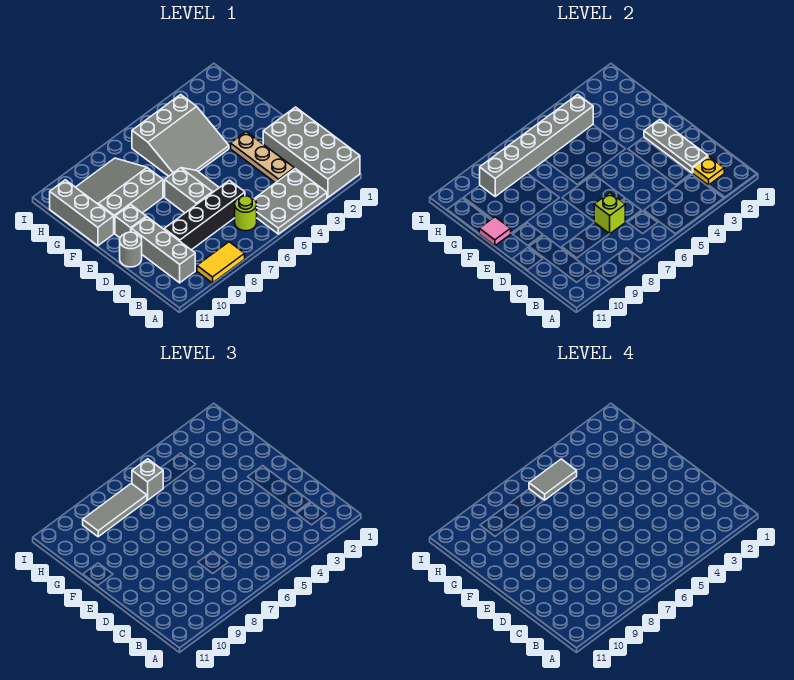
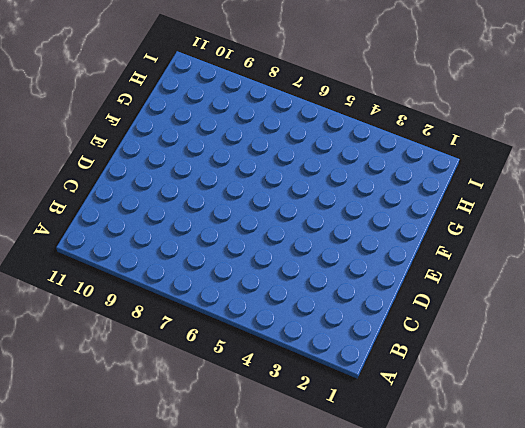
none -> grey 2x4 brick [263,107,360,197]
none -> grey 2x3 plate [254,169,327,234]
none -> yellow 1x2 tile [197,242,245,283]

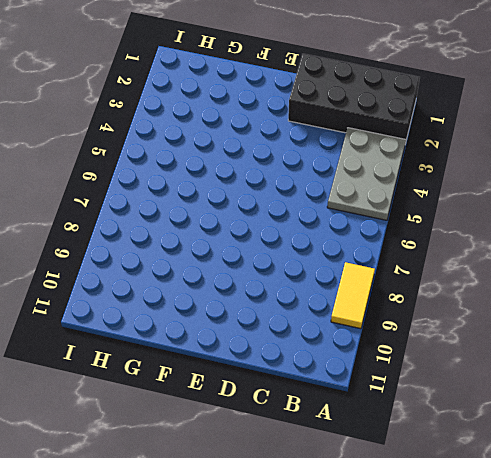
black 2x4 brick [288,54,420,143] -> grey 2x4 brick [263,107,360,197]
none -> lime 1x1 round brick [235,196,257,231]
none -> grey 1x3 brick [131,217,195,283]
none -> tan 1x3 plate [231,132,294,183]

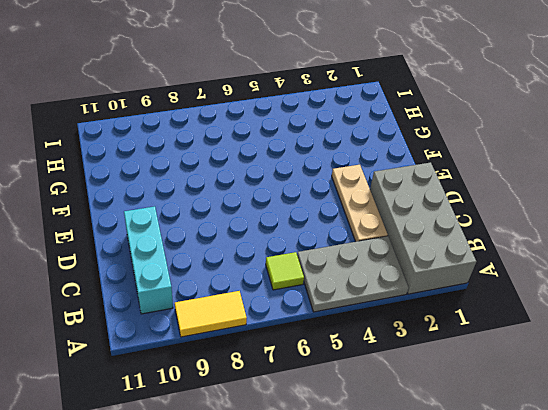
lime 1x1 tile [266,252,304,290] -> lime 1x1 round brick [235,196,257,231]
cyan 1x3 brick [124,206,173,314] -> grey 1x3 brick [131,217,195,283]
none -> black 1x4 brick [164,180,245,250]
none -> grey 2x2 slope [165,168,219,213]
none -> grey 1x1 round brick [120,232,142,267]

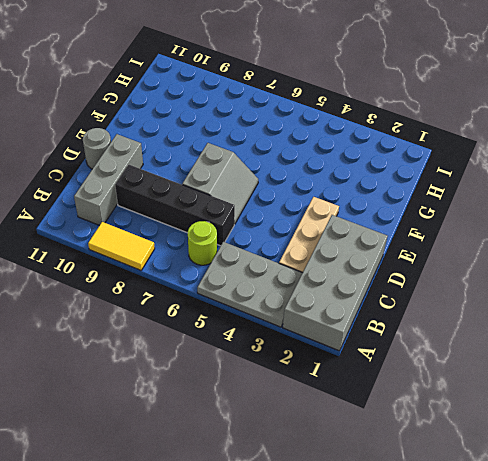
none -> grey 1x1 brick [115,205,146,238]
none -> grey 3x3 slope [132,95,229,176]
none -> grey 3x3 slope [76,158,163,233]

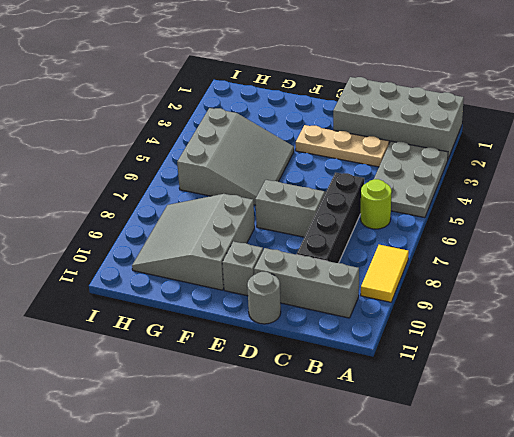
none -> grey 1x3 brick [50,180,114,246]
none -> yellow 1x1 plate [693,156,724,185]
none -> grey 1x3 plate [644,119,708,173]

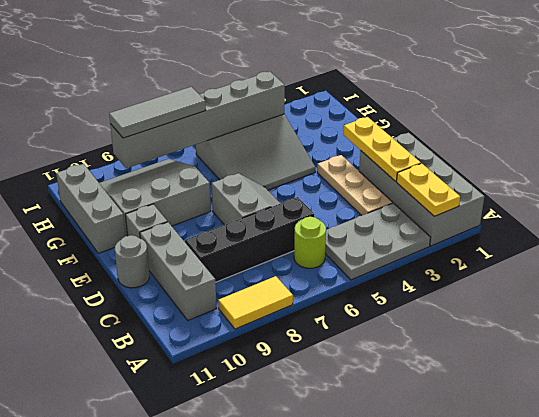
yellow 1x2 plate [397,163,460,216] -> yellow 1x1 plate [693,156,724,185]
yellow 1x3 plate [343,117,421,182] -> grey 1x3 plate [644,119,708,173]
none -> lime 1x1 brick [594,193,625,234]
none -> pink 1x1 tile [479,217,511,246]
none -> grey 1x1 brick [132,459,163,500]

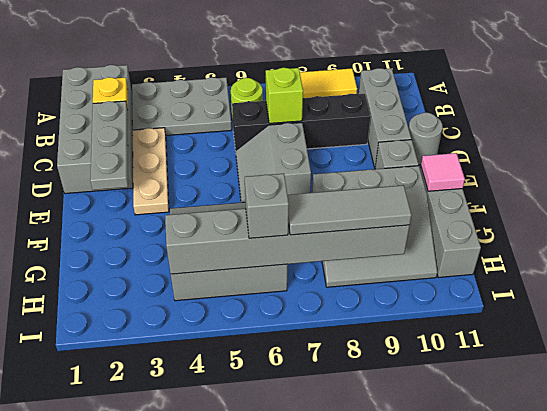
none -> grey 1x2 tile [529,459,577,500]

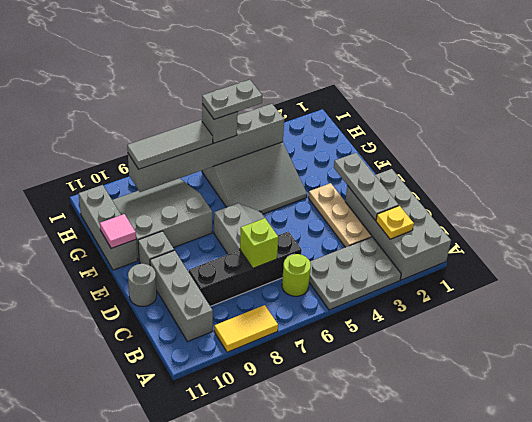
grey 1x2 plate [202,80,262,119] -> grey 1x2 tile [529,459,577,500]

